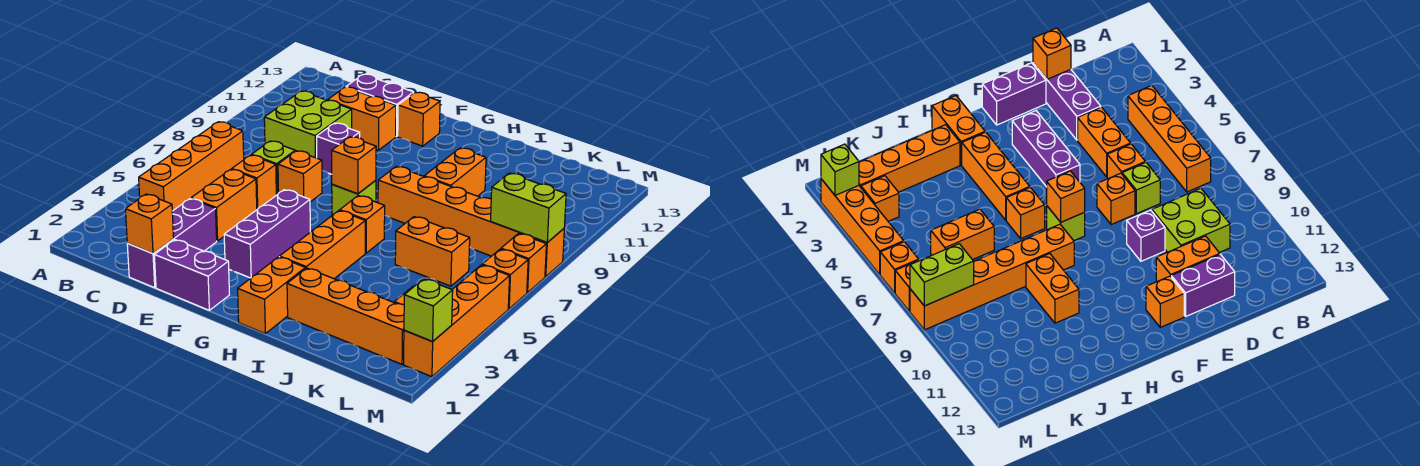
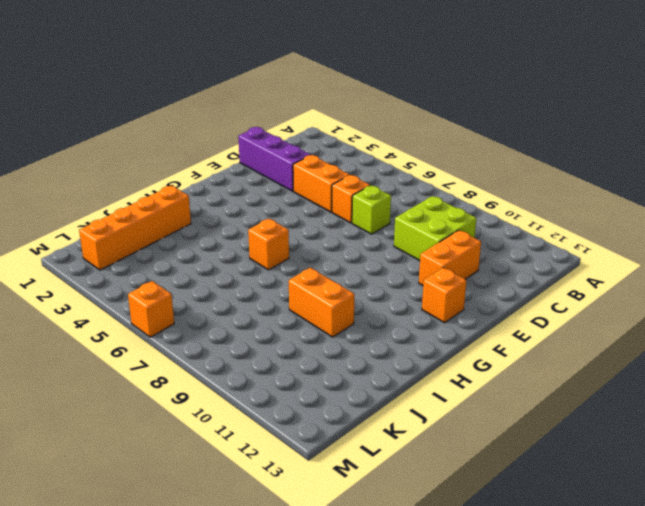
none -> orange 1x4 brick [139,122,244,211]
none -> purple 1x2 brick [346,74,414,137]
none -> purple 1x2 brick [154,240,229,310]

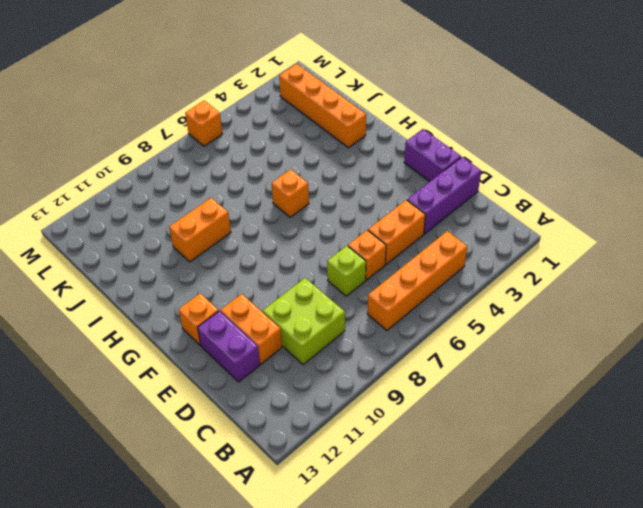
none -> orange 1x1 brick [278,151,322,202]
none -> purple 1x1 brick [317,123,360,174]
none -> purple 1x3 brick [224,190,310,278]

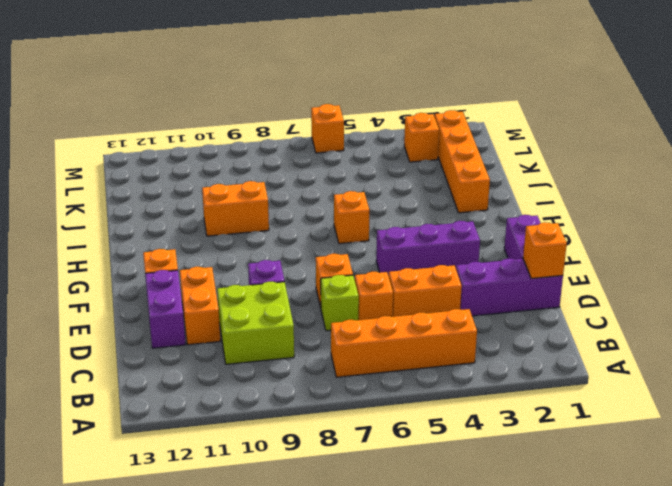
none -> lime 1x1 brick [332,180,376,215]
none -> orange 1x2 brick [238,257,305,333]
none -> orange 1x3 brick [280,211,365,279]

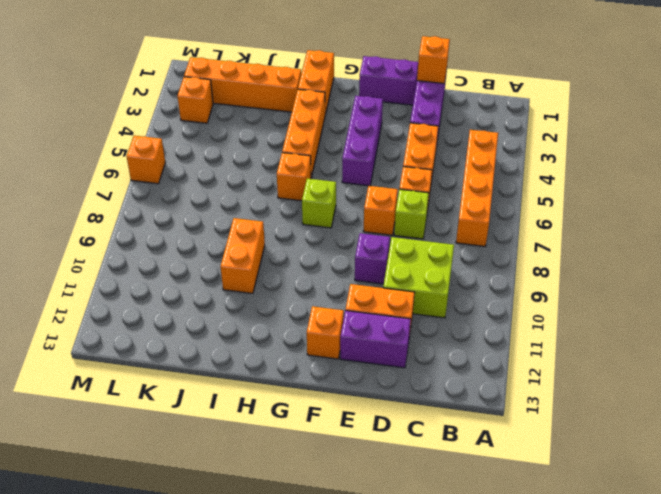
none -> orange 1x6 brick [378,166,564,277]
none -> orange 1x2 brick [395,217,470,286]
none -> orange 1x4 brick [404,265,510,377]

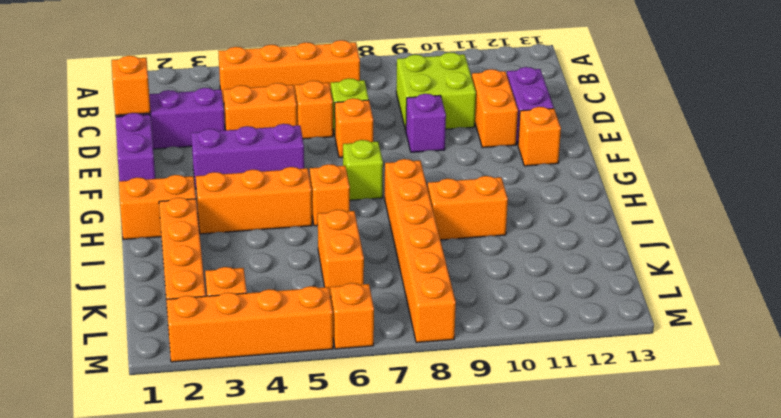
none -> orange 1x1 brick [501,233,546,293]
none -> orange 1x1 brick [332,137,376,194]
none -> lime 1x2 brick [491,173,566,242]

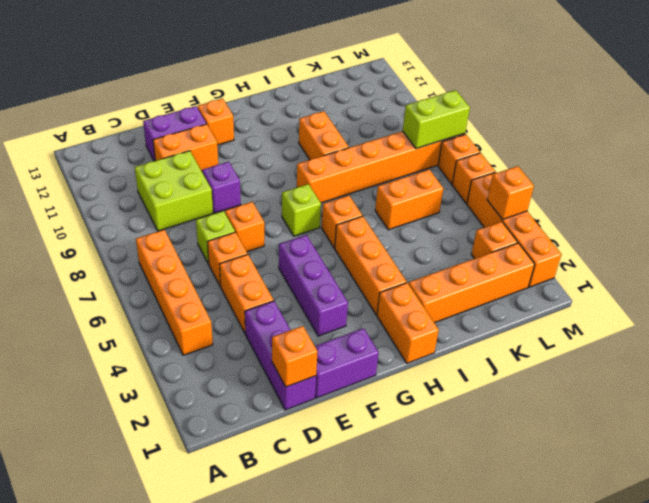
orange 1x1 brick [487,166,534,220] -> orange 1x1 brick moved to [332,137,376,194]
none -> lime 1x1 brick [404,279,453,342]

